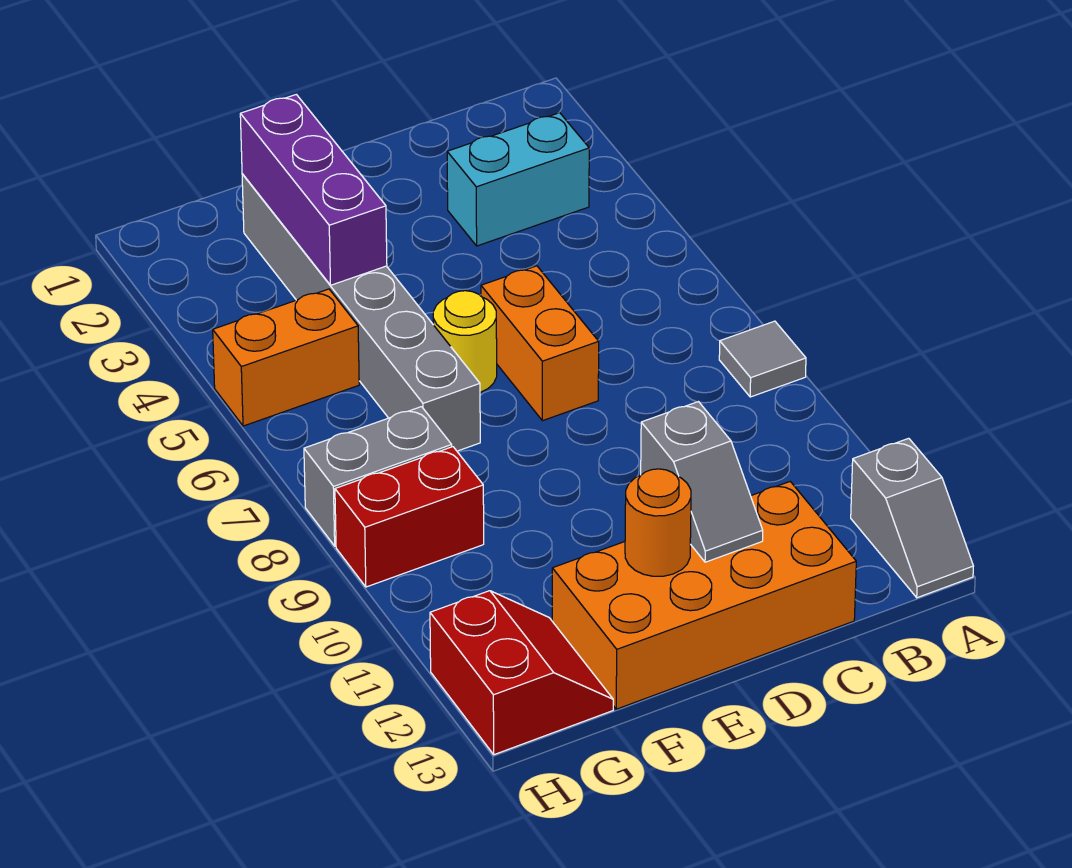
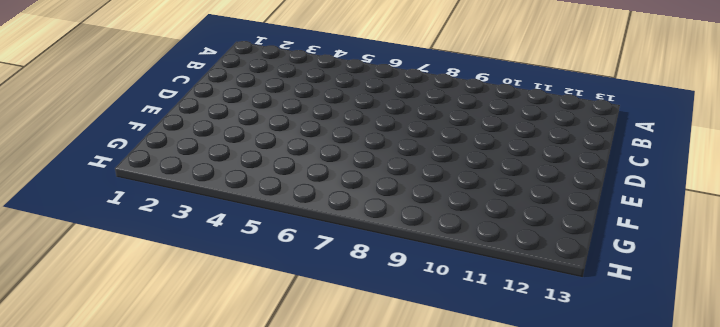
none -> grey 1x1 tile [719,321,806,397]
none -> grey 1x2 slope [851,438,973,598]
none -> cyan 1x2 brick [447,113,589,246]

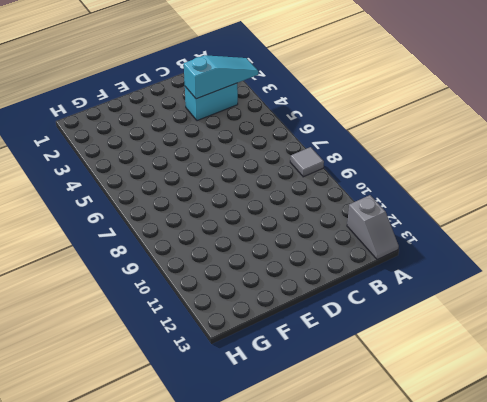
cyan 1x3 slope [184,55,258,99] -> none
none -> orange 2x4 brick [552,482,856,709]
none -> orange 1x2 brick [481,266,599,421]
none -> yellow 1x1 round brick [433,291,497,392]

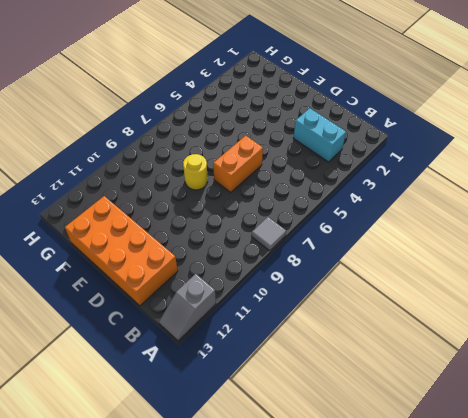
yellow 1x1 round brick [183,154,208,190] -> yellow 1x1 round brick moved to [433,291,497,392]
none -> grey 1x6 brick [242,174,480,451]
none -> orange 1x2 brick [213,289,359,426]
none -> grey 1x2 brick [304,407,452,546]

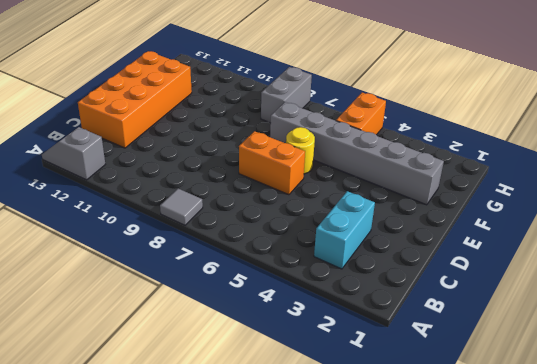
none -> red 1x2 brick [335,447,484,587]
none -> red 2x2 slope [430,591,613,755]
none -> grey 1x2 slope [641,402,763,562]

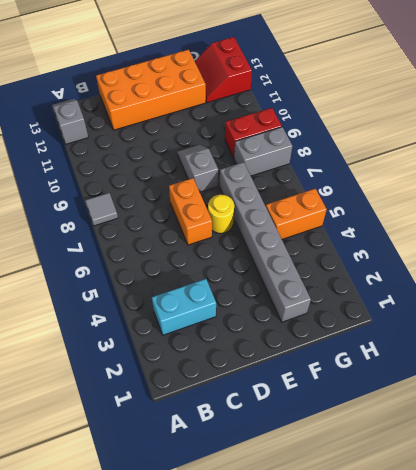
grey 1x2 slope [177,145,218,192] -> grey 1x2 slope moved to [641,402,763,562]
none -> orange 1x1 round brick [625,469,691,576]
none -> purple 1x3 brick [240,94,387,285]

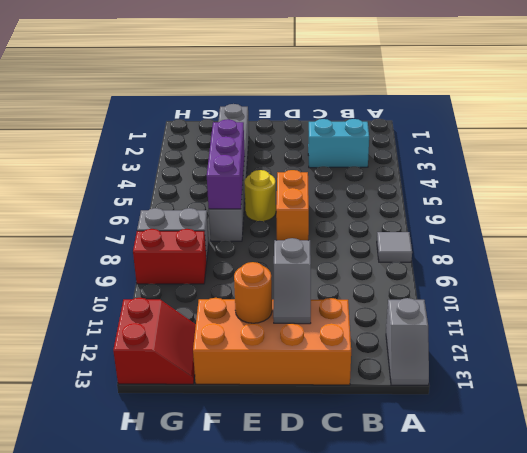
purple 1x3 brick [207,119,245,209] -> purple 1x3 brick moved to [240,94,387,285]
none -> orange 1x2 brick [213,289,359,426]

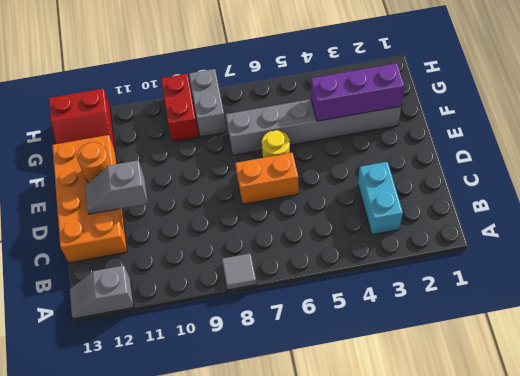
none -> orange 1x2 brick [213,289,359,426]

